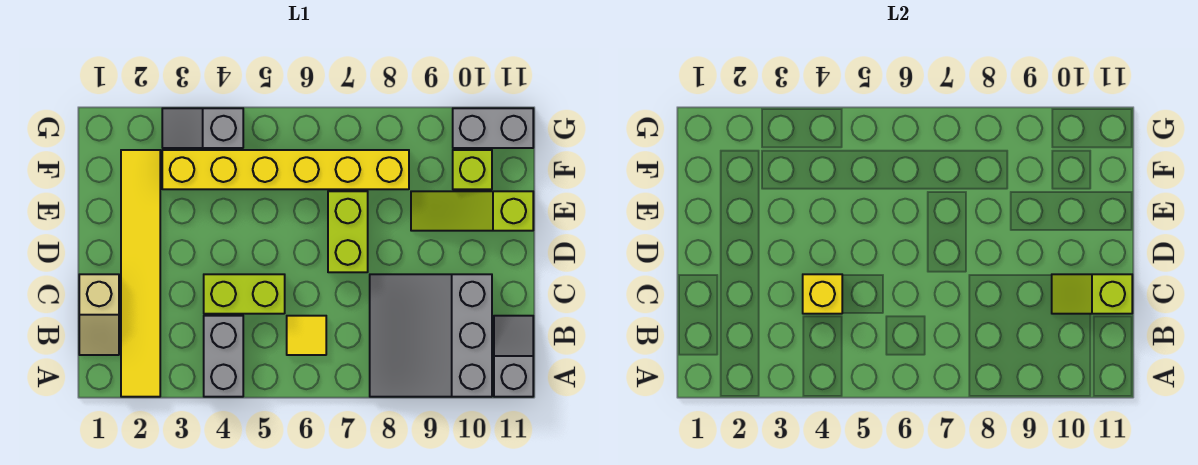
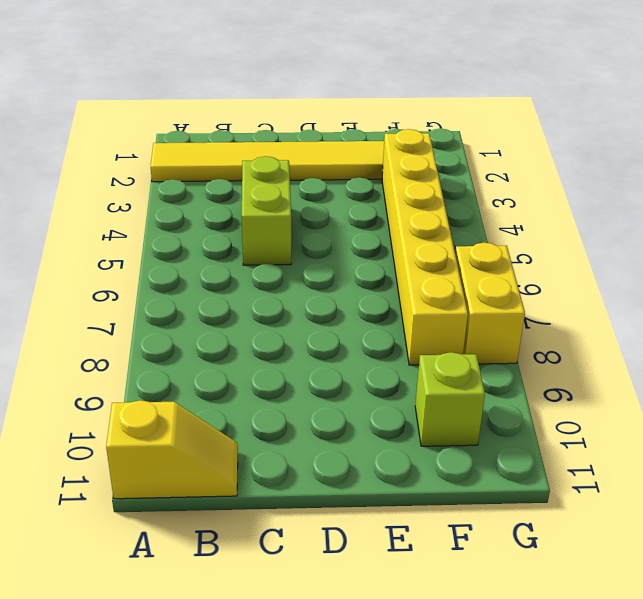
yellow 1x2 slope [106,400,238,499] -> grey 1x2 slope [494,316,533,397]
yellow 1x2 brick [455,243,525,364] -> none
none -> grey 1x2 brick [204,316,243,397]
none -> grey 3x3 slope [370,274,492,397]
none -> tan 1x2 slope [79,274,119,355]

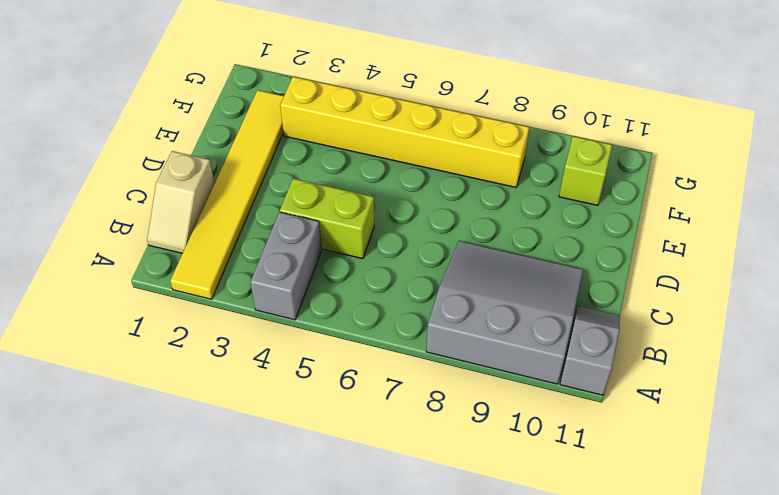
grey 3x3 slope [426,241,584,384] -> grey 3x3 slope turned to [370,274,492,397]
none -> yellow 1x1 tile [287,316,326,355]
none -> lime 1x2 brick [328,191,368,272]
none -> lime 1x3 slope [411,191,533,231]

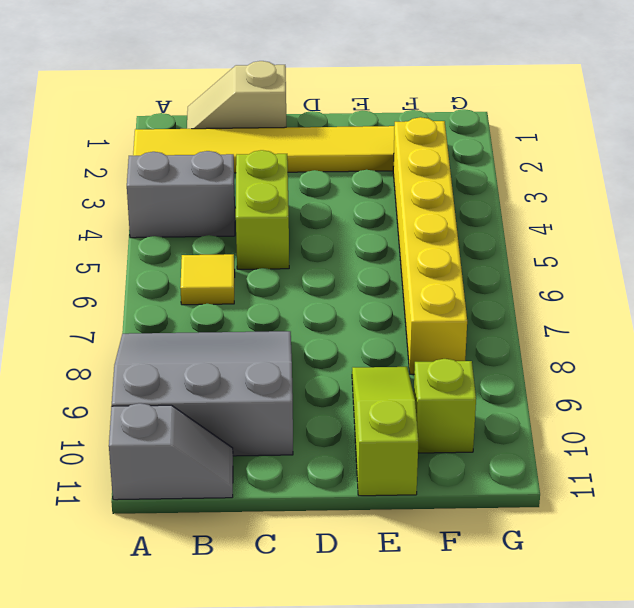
none -> lime 1x2 brick [328,191,368,272]
none -> grey 1x2 slope [162,108,243,148]
none -> grey 1x2 brick [453,108,533,148]

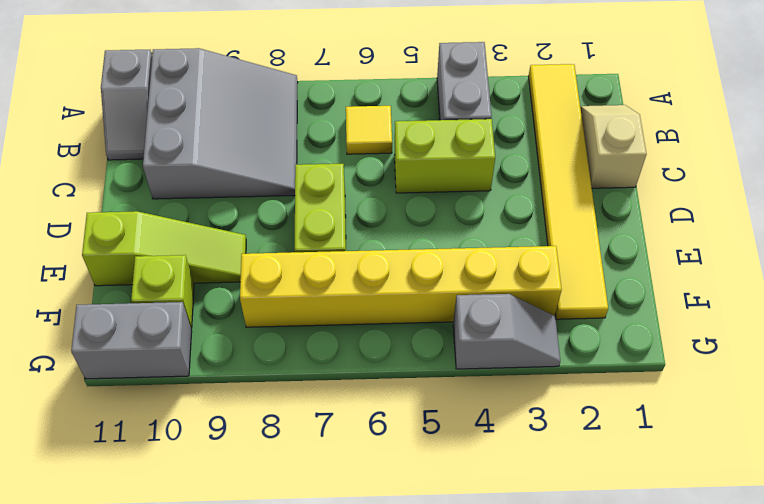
none -> yellow 1x1 brick [803,274,842,314]
none -> lime 1x2 slope [1052,274,1132,314]

